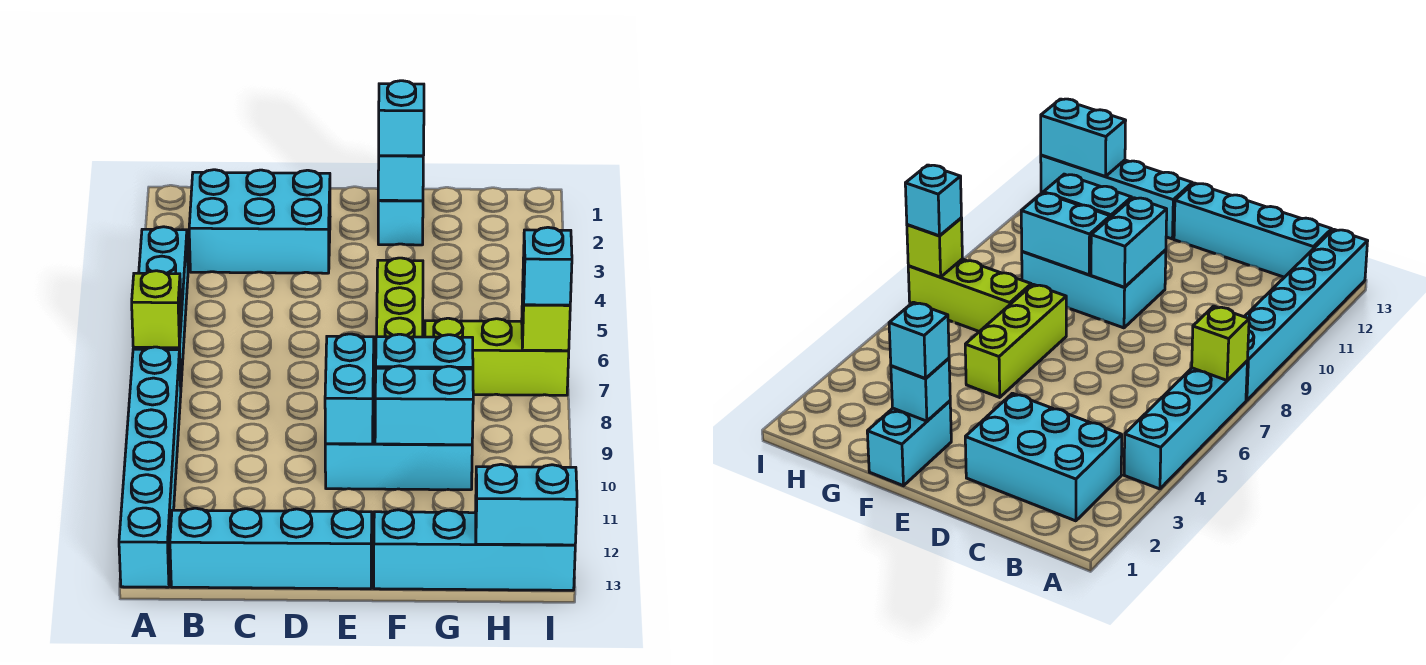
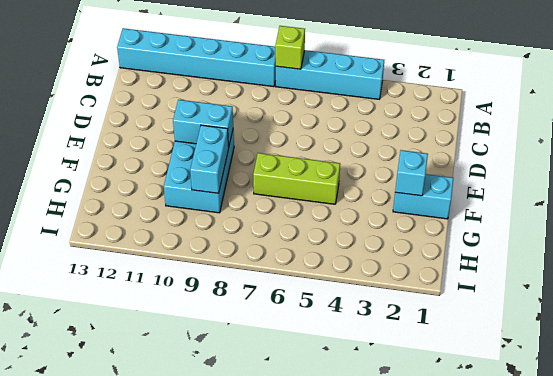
none -> cyan 2x3 brick [189,170,330,273]
none -> cyan 1x4 brick [170,508,372,589]
none -> cyan 1x4 brick [374,510,575,590]

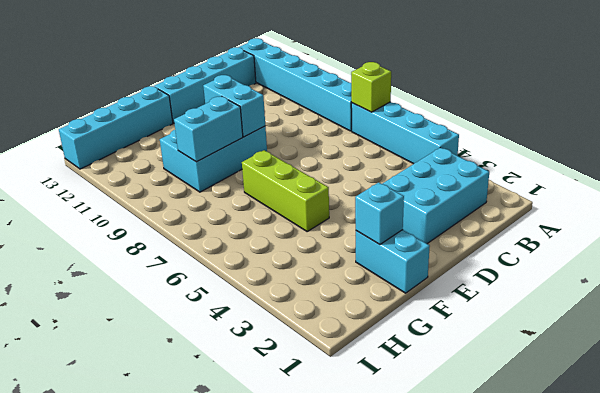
none -> lime 1x3 brick [425,318,569,395]
none -> cyan 1x2 brick [375,366,473,445]
none -> cyan 1x2 brick [475,464,577,545]

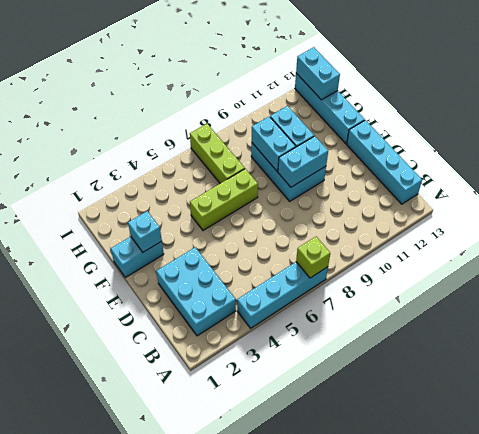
none -> cyan 1x6 brick [119,347,181,587]
none -> lime 1x1 brick [522,294,570,351]
none -> cyan 1x1 brick [379,81,424,156]

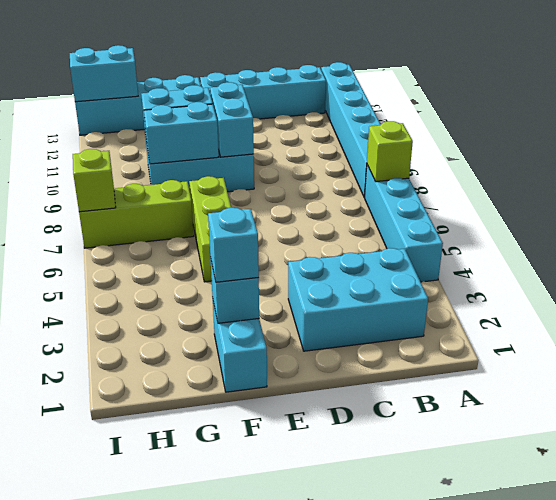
none -> cyan 1x1 brick [523,227,572,305]

